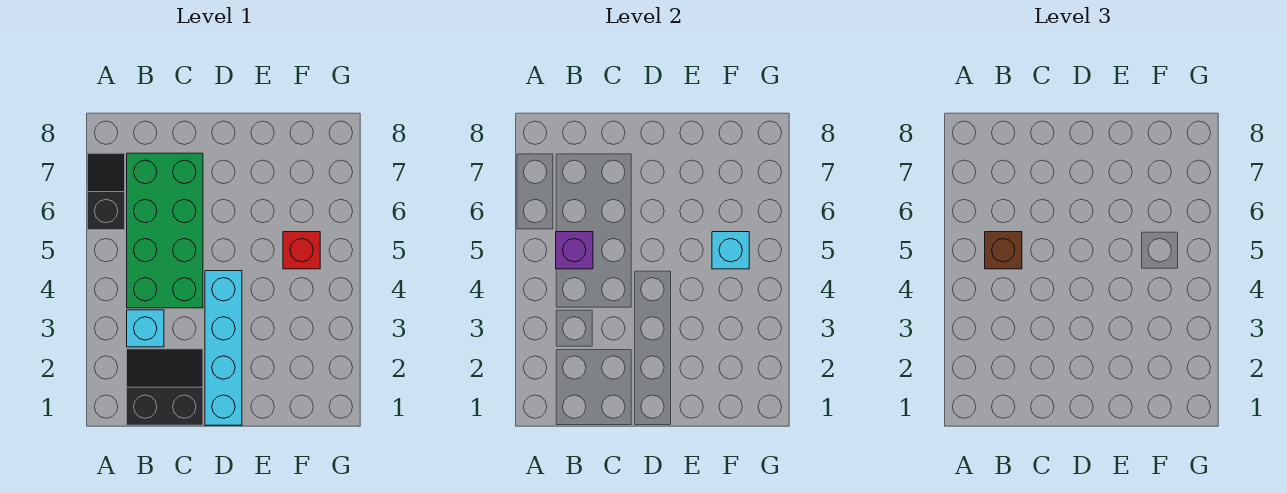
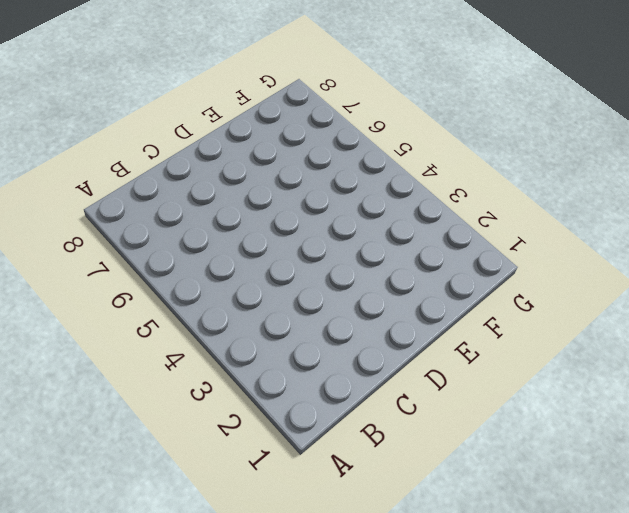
none -> black 1x2 slope [87,153,125,230]
none -> black 2x2 slope [127,349,203,425]

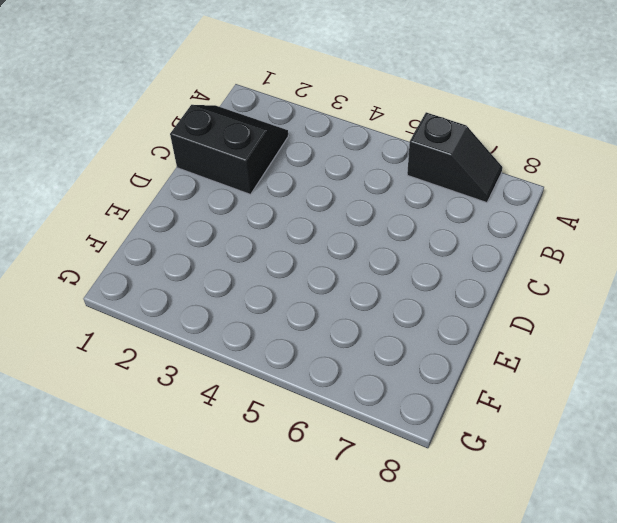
black 2x2 slope [170,105,288,194] -> black 2x2 slope turned to [127,349,203,425]
none -> cyan 1x1 brick [127,310,164,347]
none -> green 2x4 brick [127,153,203,308]

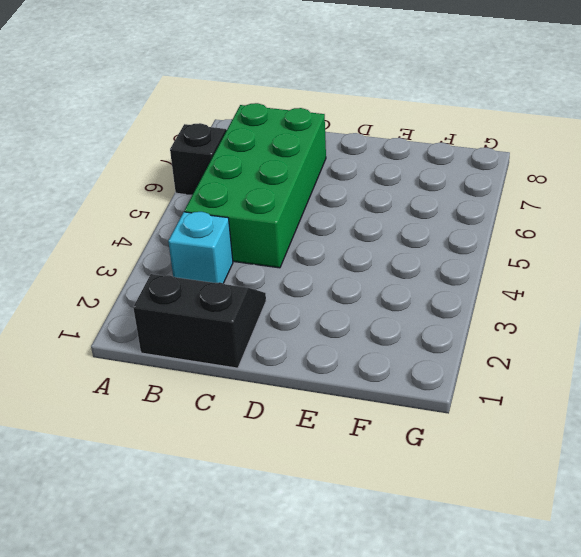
none -> cyan 1x4 brick [205,271,242,425]
none -> red 1x1 brick [283,232,320,269]

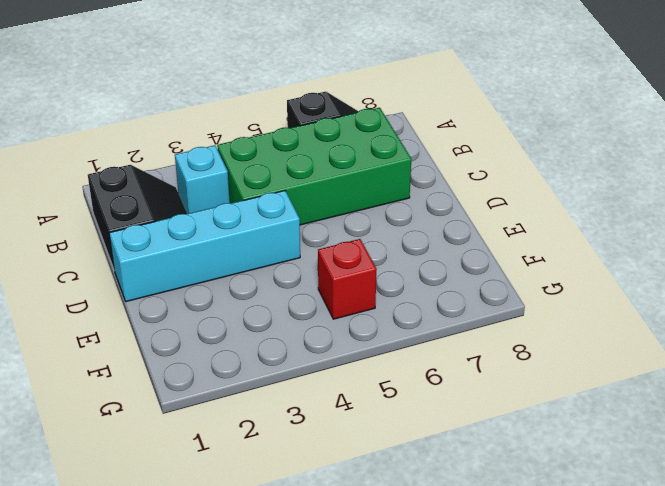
none -> purple 1x1 brick [556,232,593,269]
none -> cyan 1x1 brick [712,232,749,269]

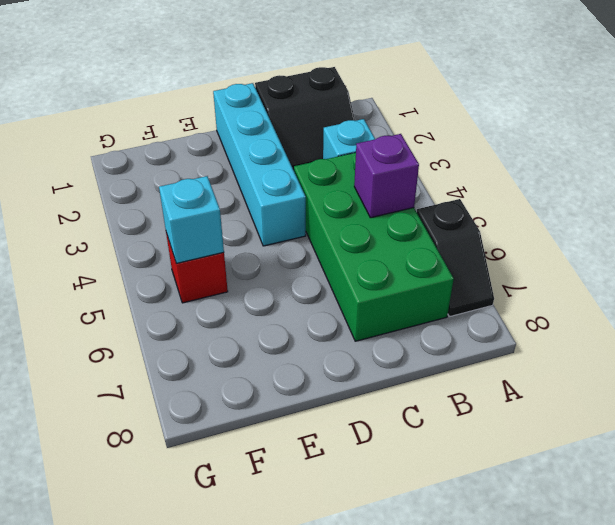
none -> brown 1x1 brick [985,232,1022,269]

